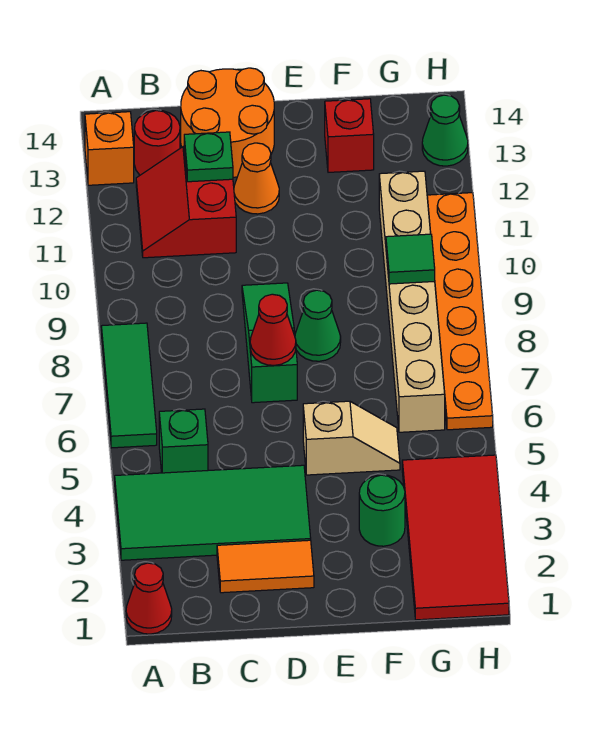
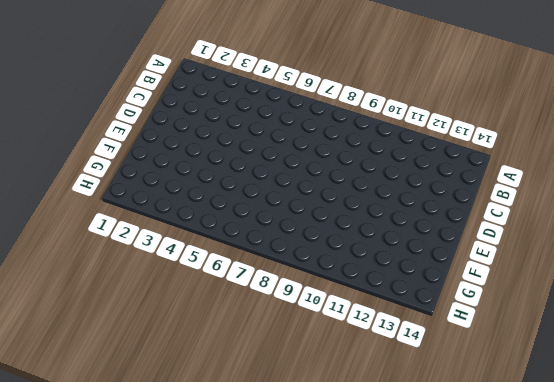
none -> red 1x1 cone [126,563,172,634]
none -> green 2x4 tile [115,465,311,560]
none -> green 1x3 tile [101,323,157,448]

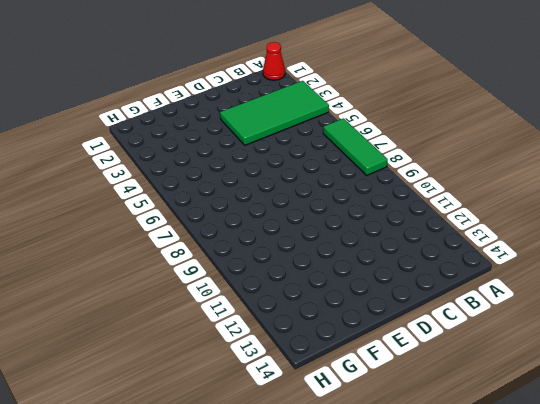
none -> orange 1x1 brick [85,112,134,185]
none -> green 1x1 brick [159,409,208,473]
none -> red 2x2 slope [136,146,236,258]

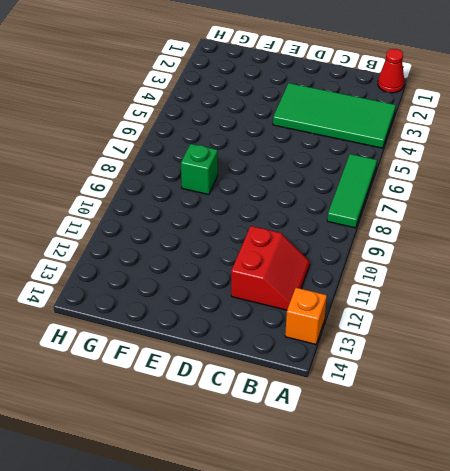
green 1x1 brick [181,144,218,195] -> green 1x1 brick moved to [159,409,208,473]
none -> red 1x1 round brick [134,110,180,175]
none -> orange 1x2 tile [217,540,314,593]
none -> orange 2x2 round brick [181,68,274,177]

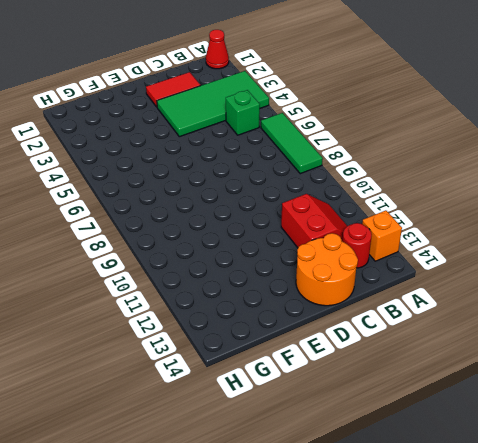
red 1x2 tile [146,72,201,107] -> orange 1x2 tile [217,540,314,593]
none -> green 1x3 slope [242,283,297,403]
none -> orange 1x1 cone [234,143,279,214]
none -> tan 1x2 slope [303,401,400,475]

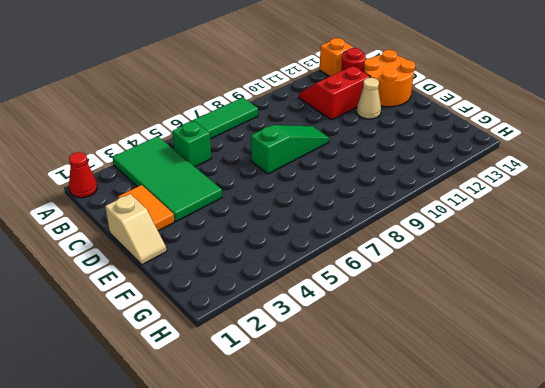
tan 1x2 slope [105,194,167,265] -> tan 1x2 slope moved to [303,401,400,475]
tan 1x1 cone [357,78,381,119] -> orange 1x1 cone [234,143,279,214]
none -> green 1x1 cone [295,290,341,361]
none -> green 1x1 round brick [359,475,405,546]
none -> red 1x1 brick [325,99,374,172]

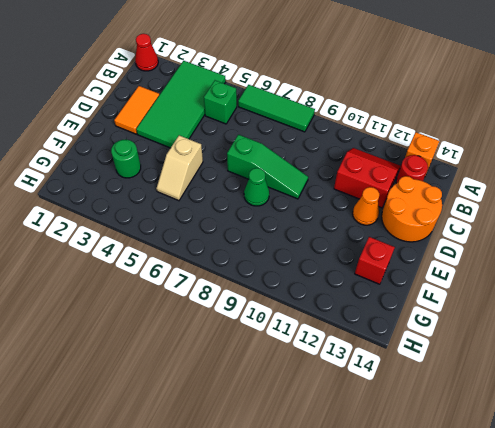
none -> red 2x4 tile [402,455,509,620]
none -> tan 1x6 brick [379,171,445,432]
none -> orange 1x6 plate [427,193,493,430]

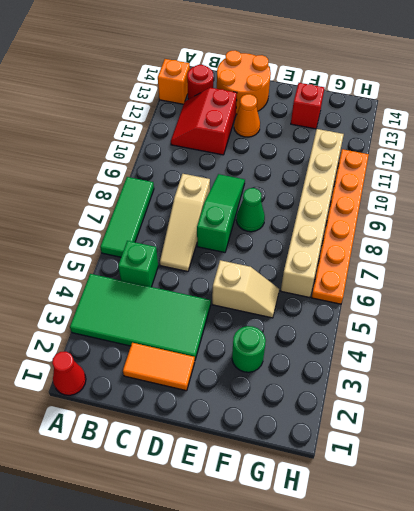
tan 1x3 slope [160,174,210,271] -> none
none -> red 2x4 tile [402,455,509,620]
none -> green 1x1 cone [422,95,468,166]
none -> green 1x1 plate [184,132,233,182]

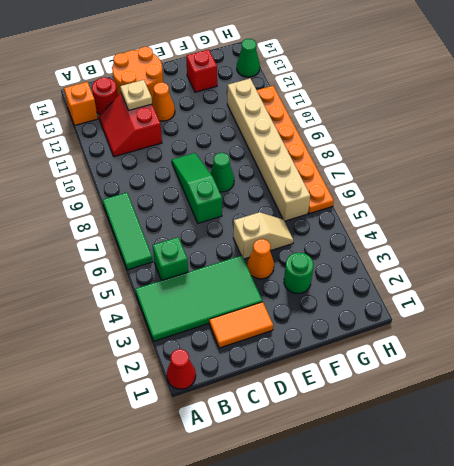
tan 1x1 plate [120,80,152,110] -> green 1x1 plate [184,132,233,182]
orange 1x1 cone [247,239,274,279] -> none
none -> red 2x4 tile [402,455,509,620]
none -> red 1x1 cone [250,294,296,365]
none -> green 1x1 tile [386,234,435,284]

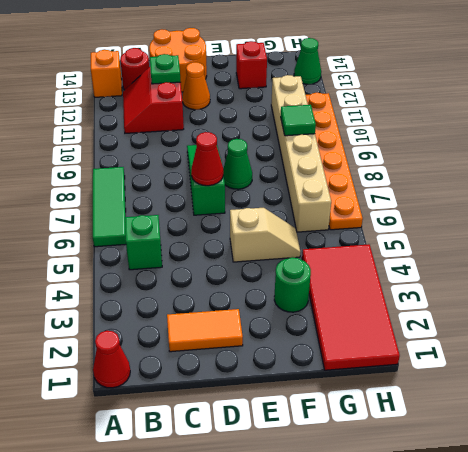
none -> green 2x4 tile [115,465,311,560]

